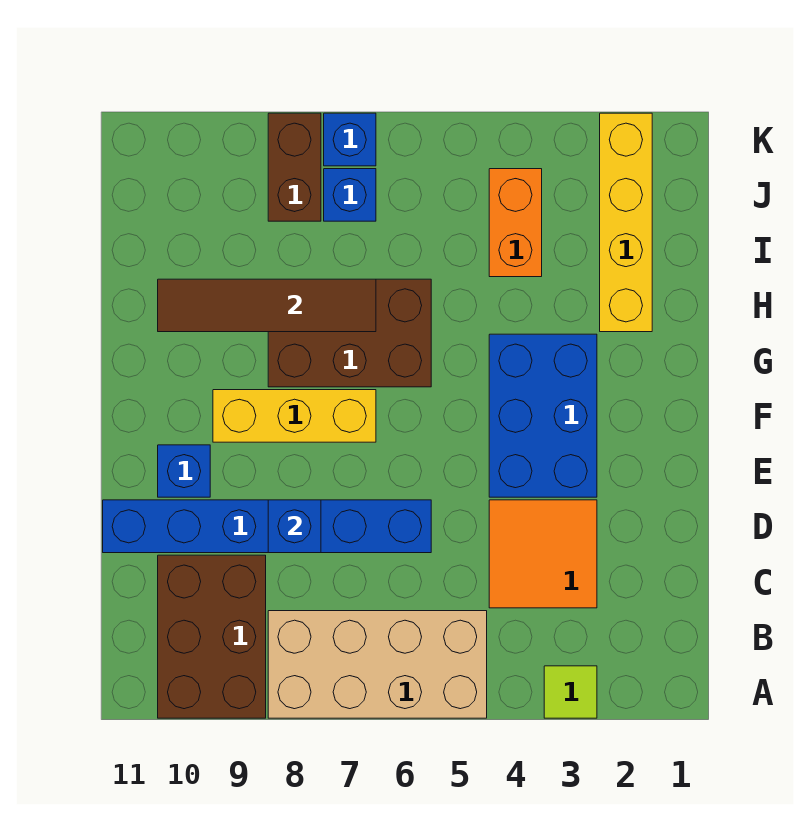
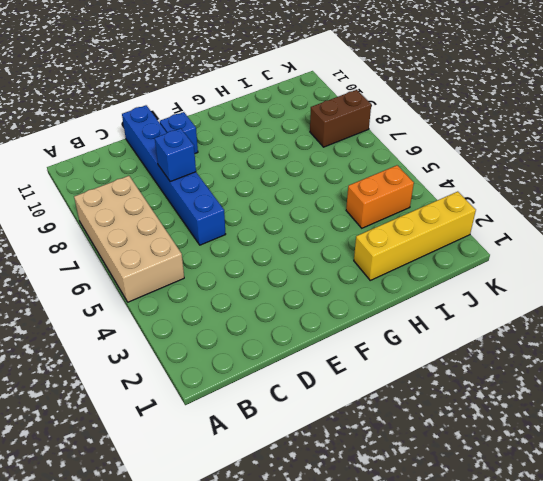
none -> lime 1x1 tile [544,666,597,718]
none -> brown 2x3 brick [158,555,266,718]
none -> orange 2x2 tile [489,500,597,608]

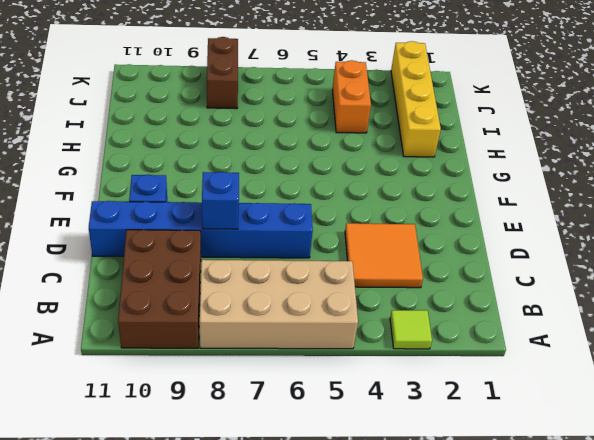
none -> blue 2x3 brick [489,334,597,497]
none -> yellow 1x3 brick [213,390,376,442]
none -> brown 2x3 brick [268,279,431,387]

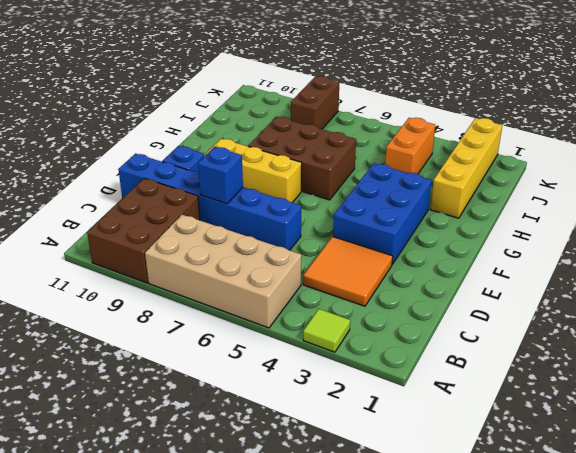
none -> blue 1x1 brick [324,169,376,221]
none -> blue 1x1 brick [324,113,376,166]
none -> brown 1x4 tile [158,279,376,332]

